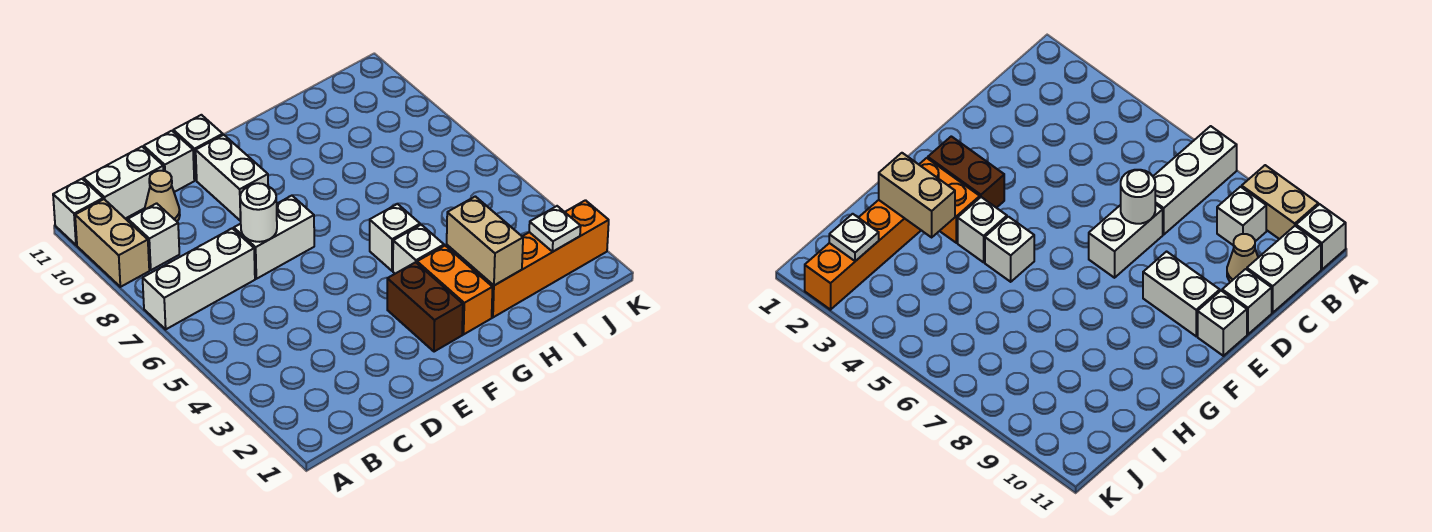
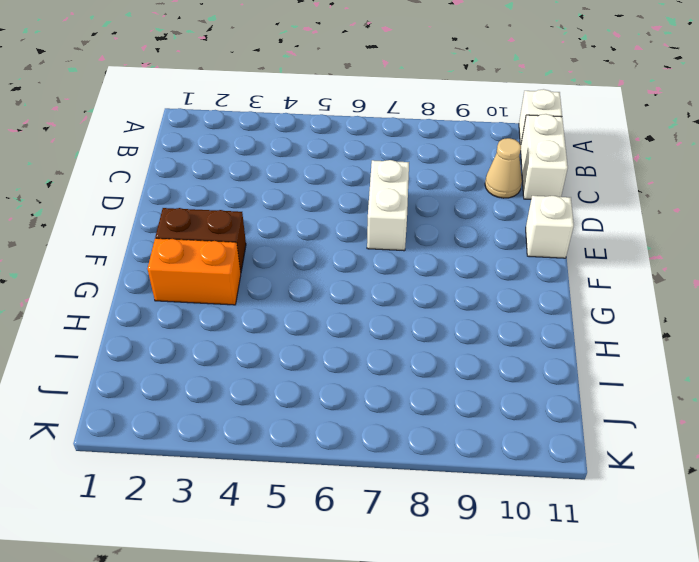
none -> white 1x3 brick [143,228,255,329]
none -> tan 1x2 brick [75,199,149,287]
none -> white 1x1 brick [128,203,179,270]

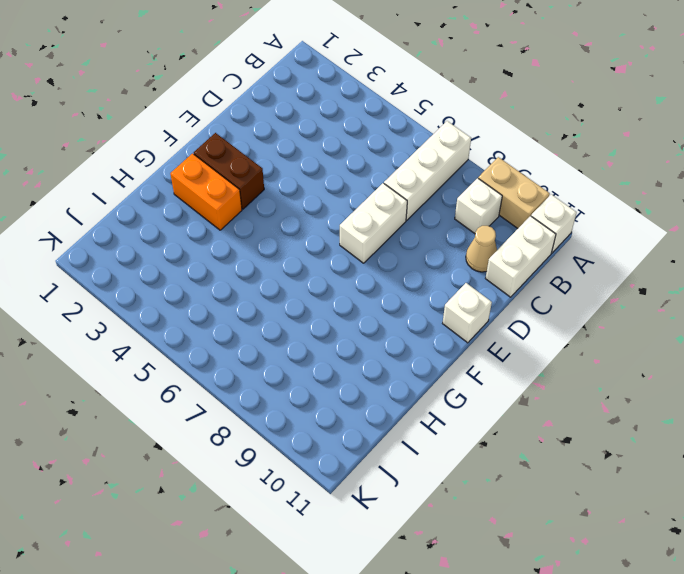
none -> white 1x1 brick [144,131,194,192]
none -> white 1x2 brick [196,135,268,221]
none -> white 1x1 brick [393,225,444,274]

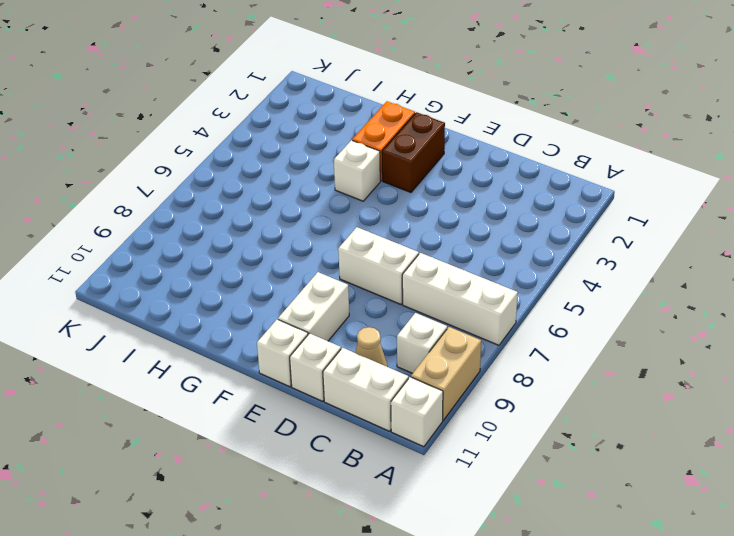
none -> white 1x1 brick [370,204,420,271]
none -> orange 1x4 brick [471,200,609,317]
none -> white 1x1 round brick [240,183,277,242]

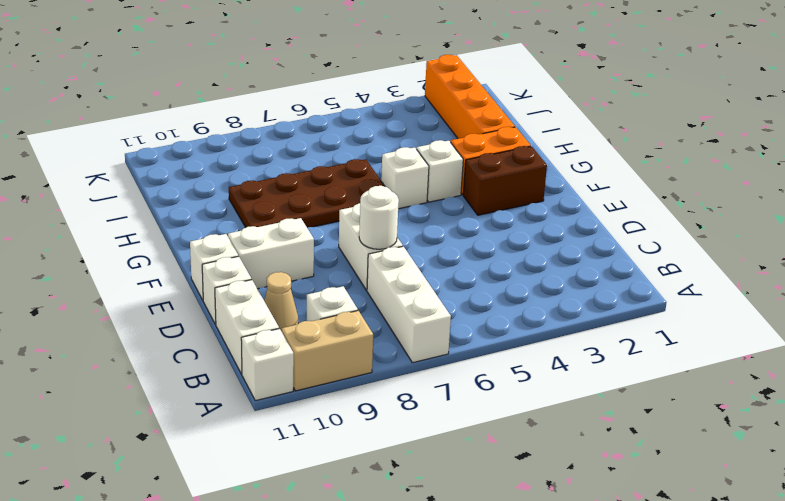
brown 2x4 plate [229,159,385,228] -> none
none -> tan 1x2 brick [447,196,523,285]
none -> white 1x1 plate [529,206,581,252]

